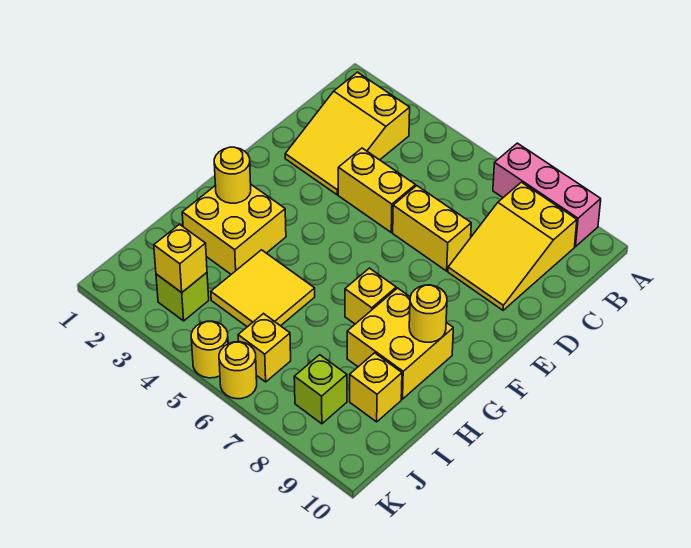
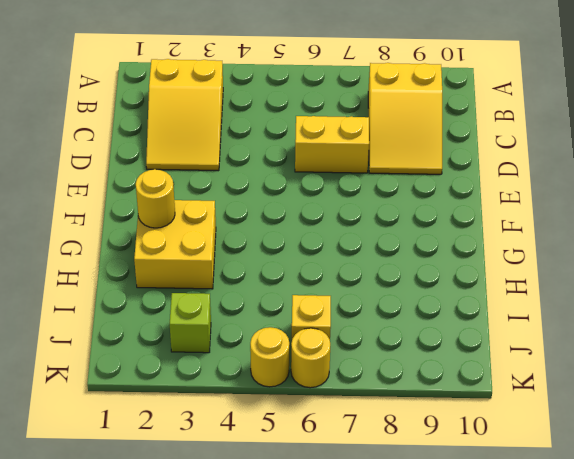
none -> pink 1x3 brick [493,143,601,247]
none -> yellow 1x2 brick [338,148,415,232]
none -> yellow 1x1 brick [345,268,396,324]

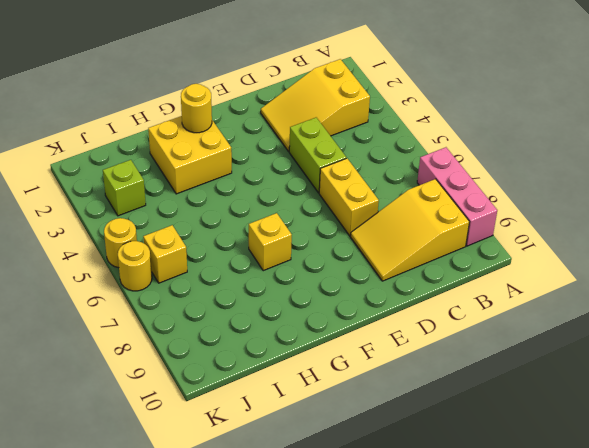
lime 1x2 brick [289,118,346,193] -> yellow 1x2 brick [338,148,415,232]
none -> yellow 2x2 brick [347,288,453,399]
none -> yellow 2x2 tile [211,250,315,327]
none -> yellow 1x1 brick [350,353,402,422]

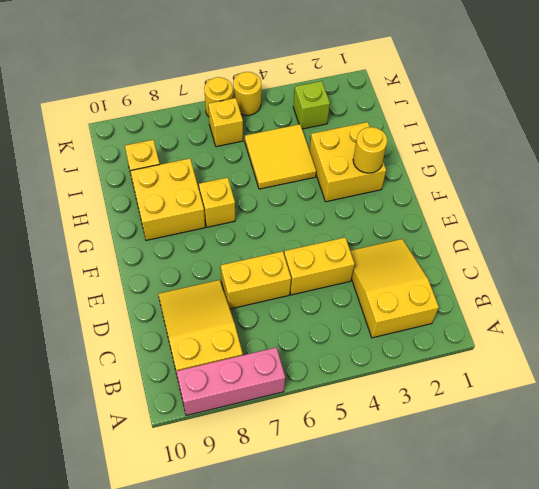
none -> lime 1x1 brick [294,355,347,424]
none -> yellow 1x1 round brick [409,285,447,342]
none -> yellow 1x1 brick [154,224,207,293]

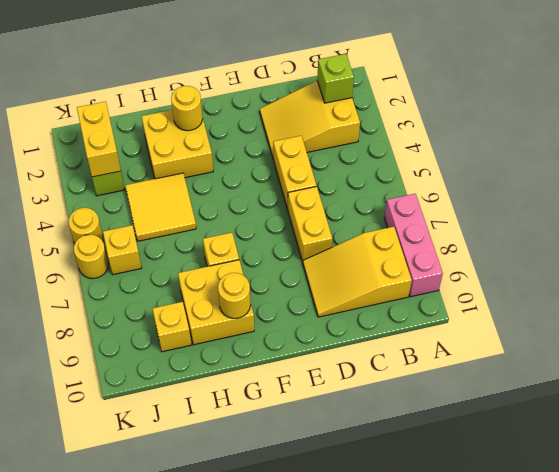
lime 1x1 brick [317,54,354,103] -> lime 1x1 brick moved to [294,355,347,424]
yellow 1x2 brick [77,101,121,177] -> yellow 1x1 brick [154,224,207,293]

